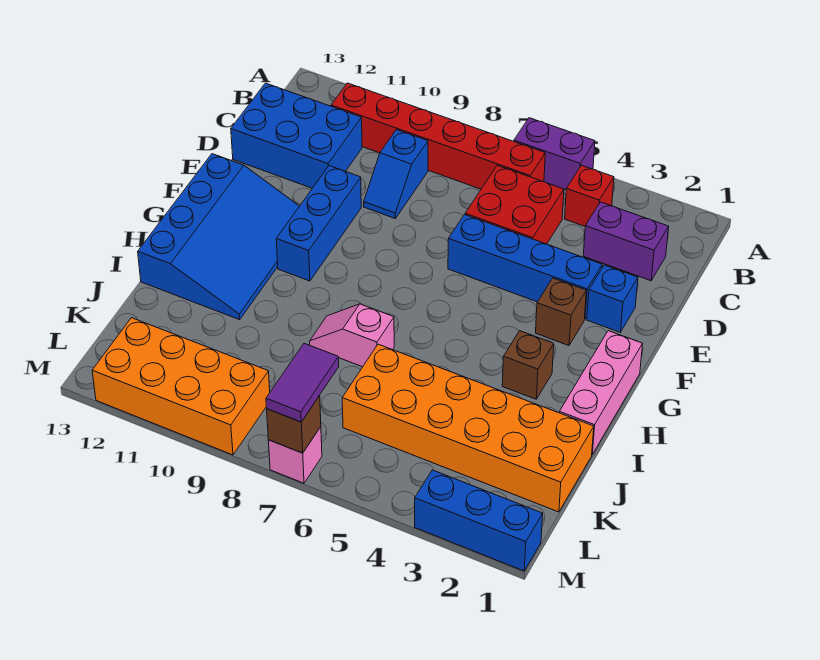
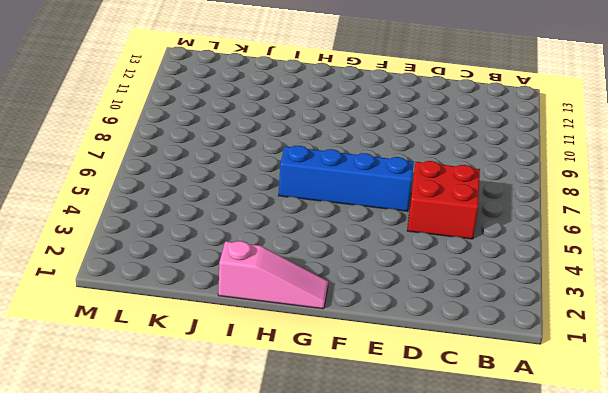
blue 1x4 brick [278,146,414,211] -> blue 1x4 brick turned to [448,215,602,319]
pink 1x3 slope [218,241,328,309] -> pink 1x3 brick [559,331,643,454]
none -> purple 1x2 brick [514,118,595,190]
none -> red 1x1 brick [565,165,614,226]
none -> red 1x6 brick [331,83,545,189]

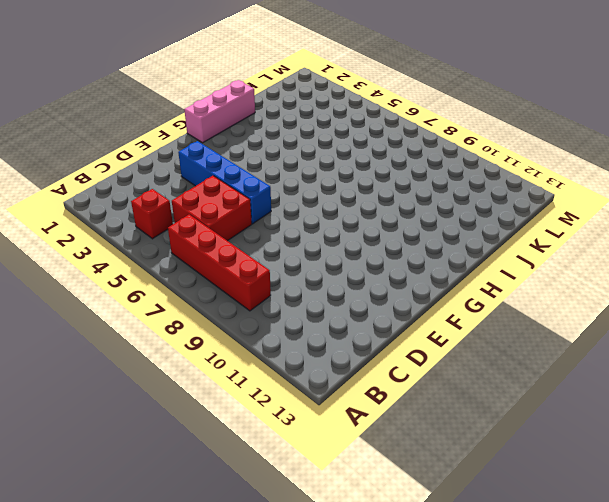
red 1x4 brick [168,215,271,311] -> red 1x6 brick [331,83,545,189]
none -> purple 1x2 brick [514,118,595,190]
none -> purple 1x2 brick [583,202,669,281]
none -> blue 1x2 slope [364,130,428,218]

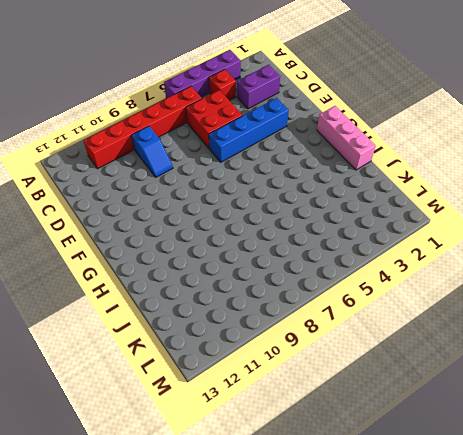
purple 1x4 brick [164,50,241,98] -> purple 1x2 brick [514,118,595,190]
none -> blue 2x3 brick [231,83,362,188]
none -> blue 1x1 brick [587,265,638,332]
none -> blue 1x3 brick [276,166,361,281]

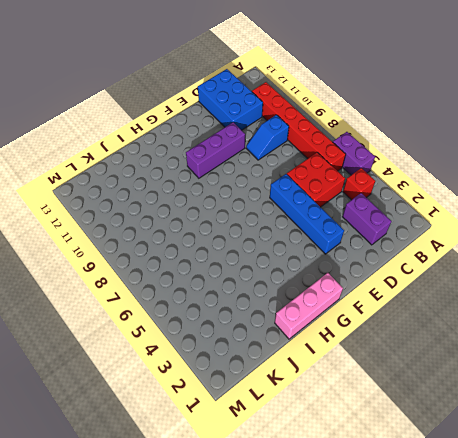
purple 1x3 brick [186,122,245,178] -> blue 1x3 brick [276,166,361,281]
none -> blue 1x1 brick [587,265,638,332]
none -> brown 1x1 brick [536,278,586,346]
none -> blue 3x4 slope [138,154,299,320]

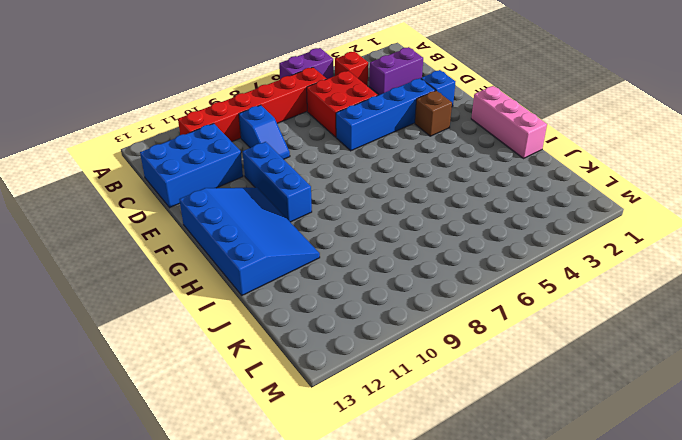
none -> brown 1x1 brick [502,331,554,399]
none -> pink 1x2 slope [310,304,394,367]
none -> orange 2x6 brick [342,344,594,512]

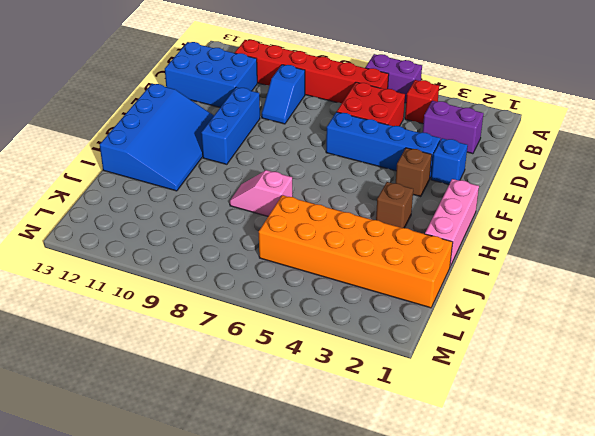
none -> orange 2x4 brick [92,318,270,455]
none -> blue 1x3 brick [415,470,543,571]
none -> pink 1x1 brick [268,427,322,483]

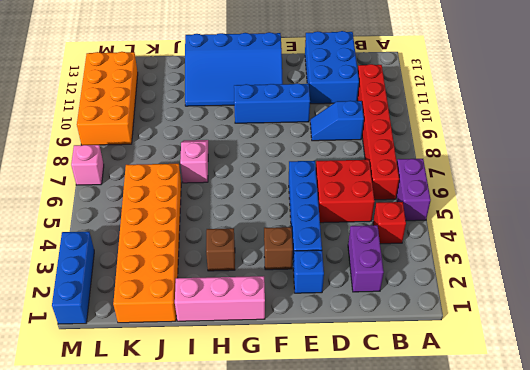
none -> brown 1x1 brick [267,396,321,453]
none -> purple 1x2 tile [266,343,339,422]

